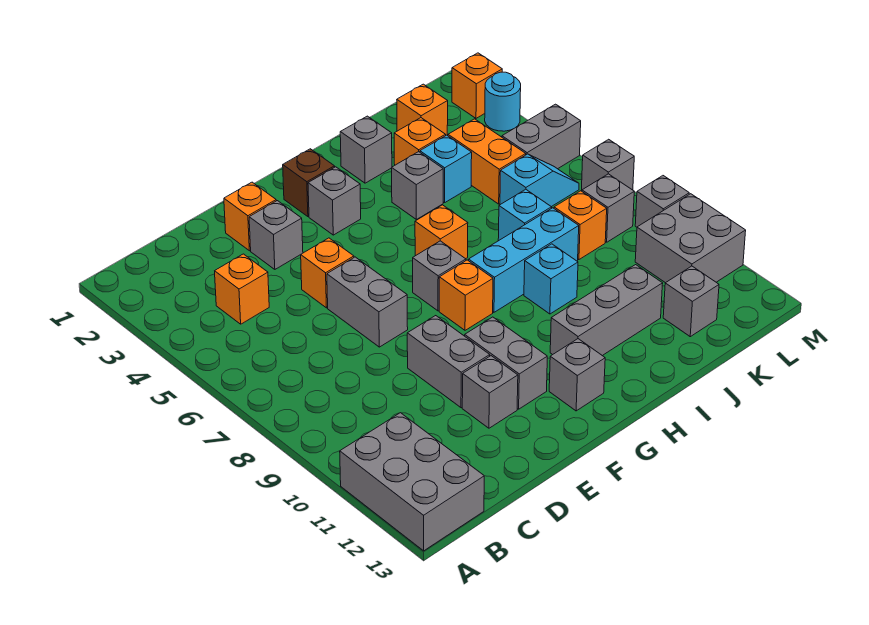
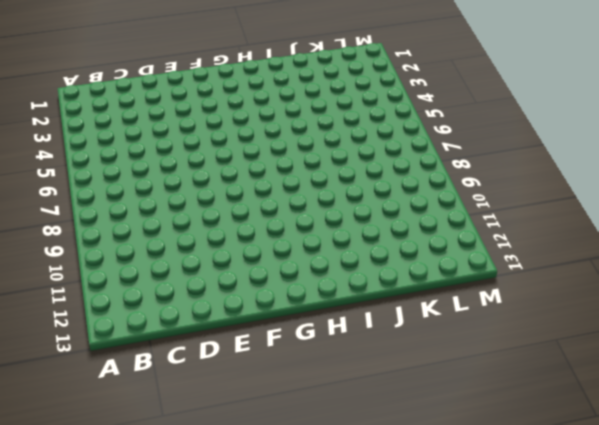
none -> grey 2x3 brick [340,413,484,551]
none -> orange 1x1 brick [215,254,269,324]
none -> orange 1x1 brick [224,182,276,251]
none -> grey 1x1 brick [249,201,303,269]

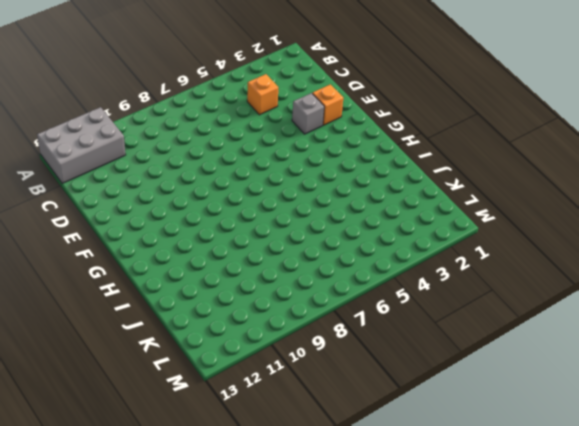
none -> orange 1x1 brick [301,238,354,308]
none -> grey 1x2 brick [327,257,408,347]
none -> grey 1x2 brick [407,316,490,408]
none -> grey 1x1 brick [462,356,518,428]

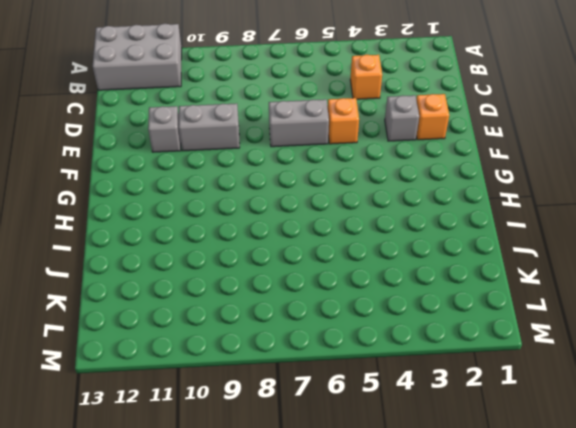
none -> grey 1x2 brick [465,317,547,409]
none -> brown 1x1 brick [283,149,335,217]
none -> grey 1x1 brick [308,167,361,235]
none -> grey 1x1 brick [413,241,466,311]

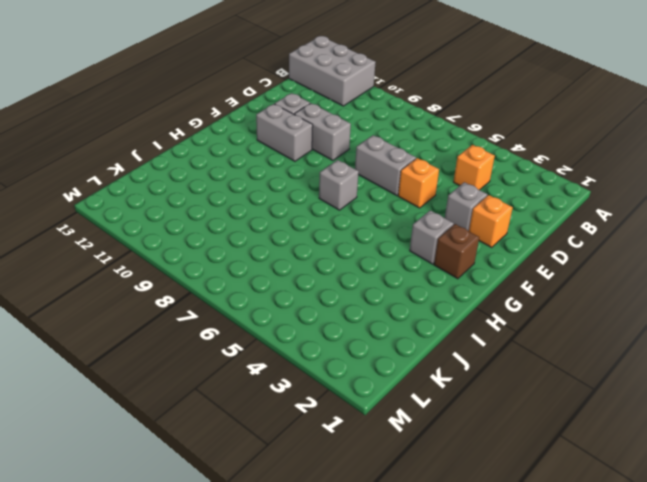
none -> orange 1x1 brick [439,260,493,330]
none -> grey 1x1 brick [549,339,605,411]
none -> orange 1x1 brick [415,205,468,259]
none -> cyan 1x3 brick [469,208,579,312]

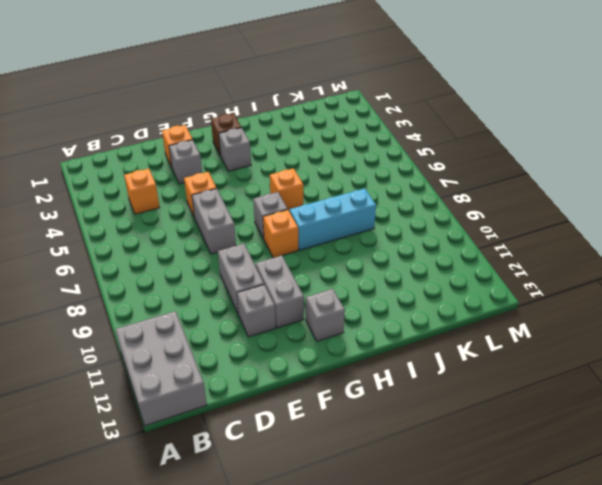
none -> grey 1x3 brick [550,265,663,356]
none -> grey 1x1 brick [340,116,392,183]
none -> grey 1x1 brick [392,152,443,219]
none -> cyan 1x1 brick [524,244,578,314]

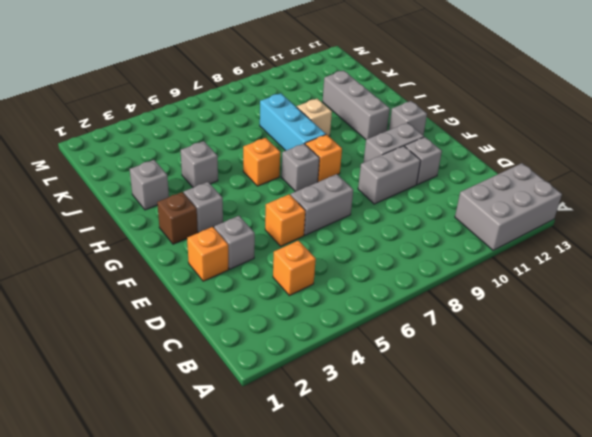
tan 1x1 brick [297,99,332,136] -> cyan 1x1 brick [524,244,578,314]
none -> orange 1x1 brick [394,118,446,165]
none -> cyan 1x1 brick [420,135,472,203]
none -> cyan 1x1 brick [498,189,552,241]
none -> orange 1x1 brick [397,84,448,135]

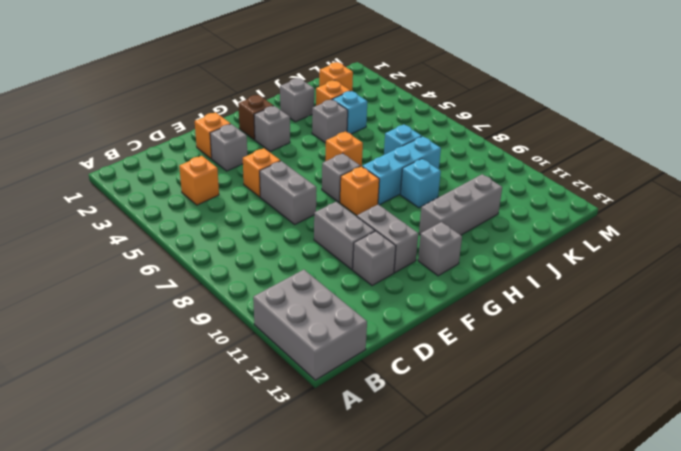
none -> orange 1x2 brick [448,119,526,204]
none -> cyan 1x2 slope [500,154,579,207]
none -> orange 1x1 brick [554,191,607,260]
none -> grey 1x1 brick [663,266,719,337]

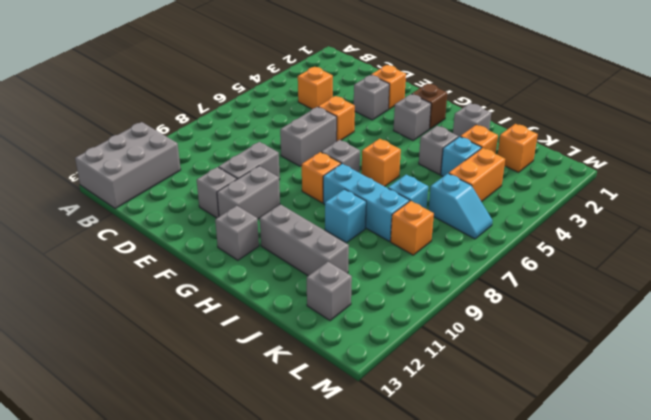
none -> grey 1x2 brick [502,104,581,169]
none -> grey 1x1 brick [582,174,634,242]
none -> grey 2x2 brick [635,194,746,283]
none -> orange 1x1 brick [452,53,502,118]

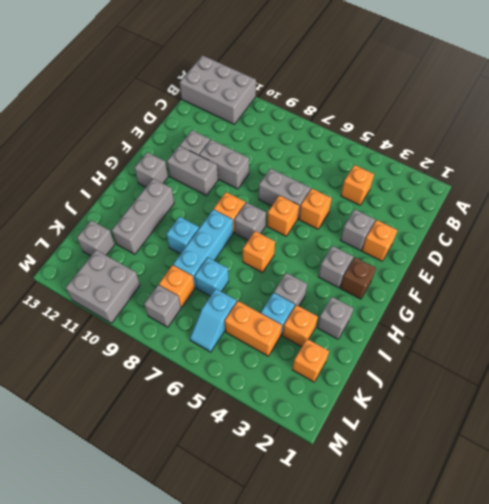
orange 1x1 brick [267,195,299,236] -> orange 1x1 brick moved to [452,53,502,118]
none -> grey 1x2 brick [502,104,581,169]
none -> cyan 1x1 round brick [485,72,521,131]
none -> grey 1x1 brick [582,139,634,190]
none -> grey 1x1 brick [635,176,689,227]

